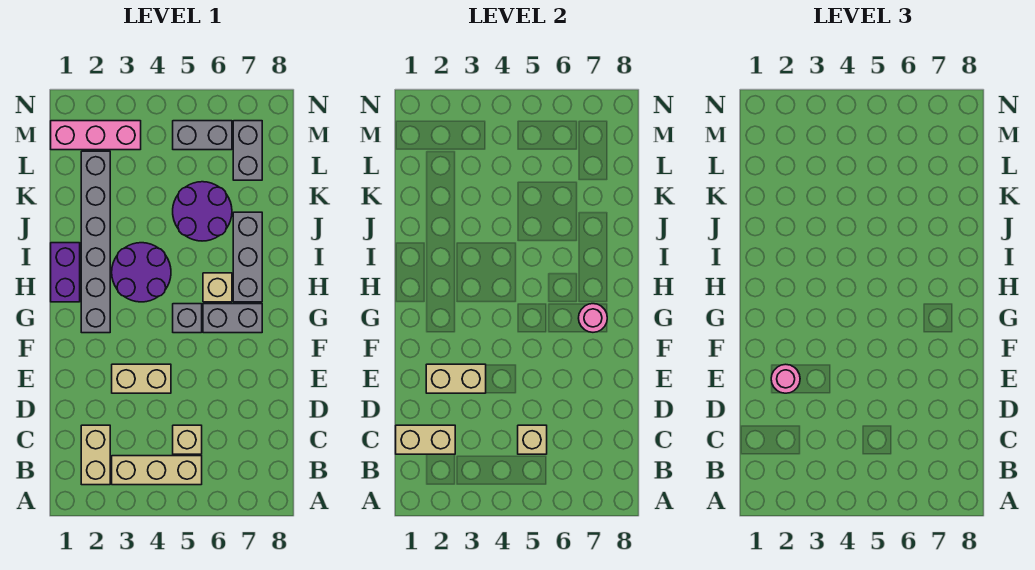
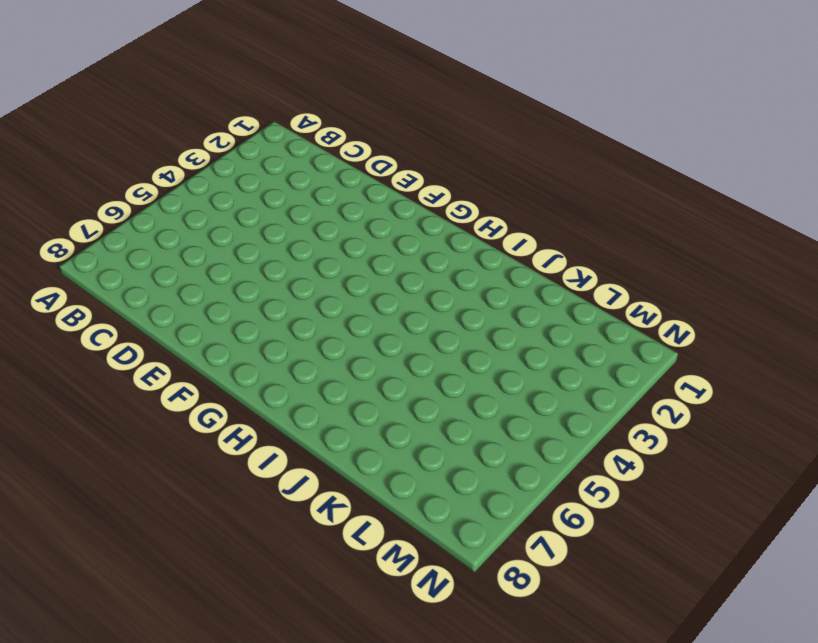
none -> tan 1x2 brick [81,425,110,485]
none -> tan 1x3 brick [112,456,202,485]
none -> tan 1x1 brick [173,425,202,454]

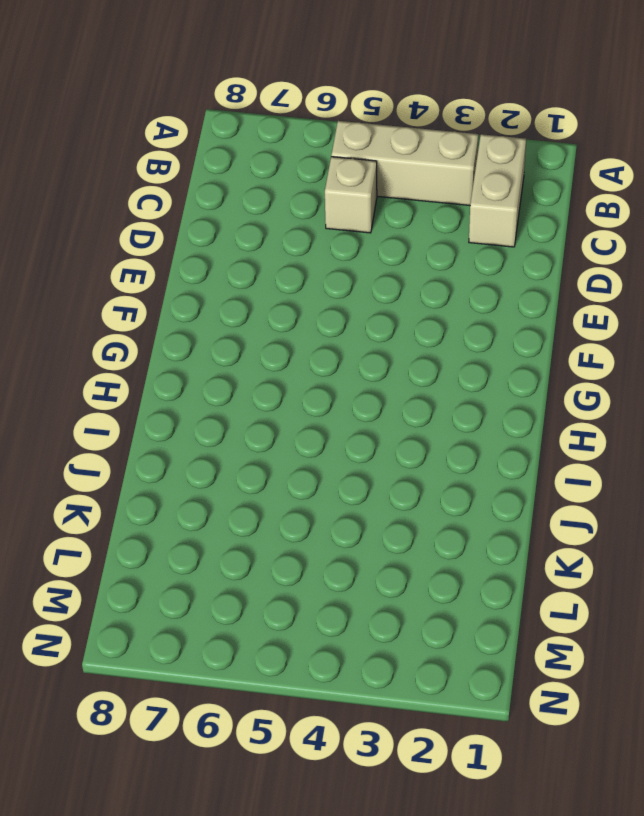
none -> tan 1x2 brick [112,364,171,393]
none -> grey 1x6 brick [81,151,110,333]
none -> grey 1x1 brick [173,304,202,333]

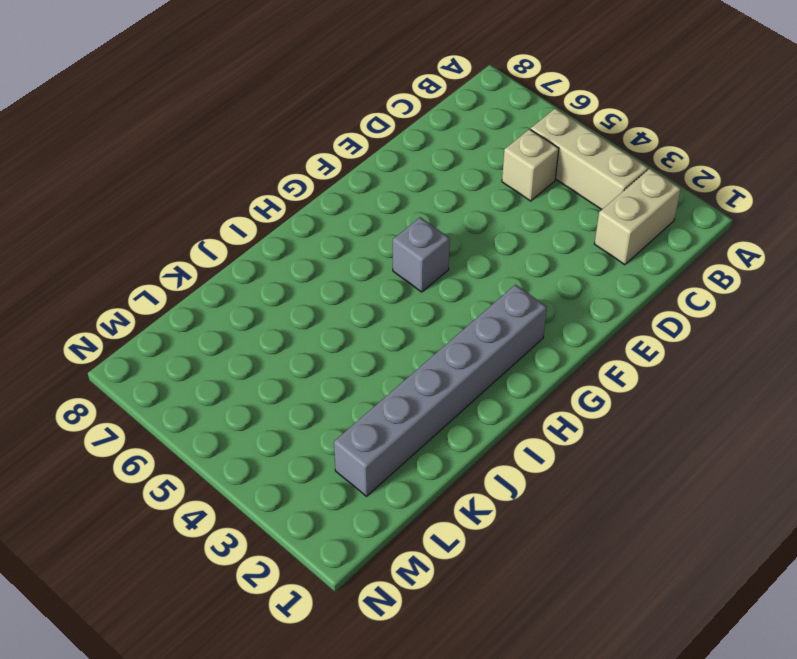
none -> tan 1x2 brick [112,364,171,393]
none -> grey 1x2 brick [203,304,262,333]
none -> purple 1x2 brick [51,243,80,302]

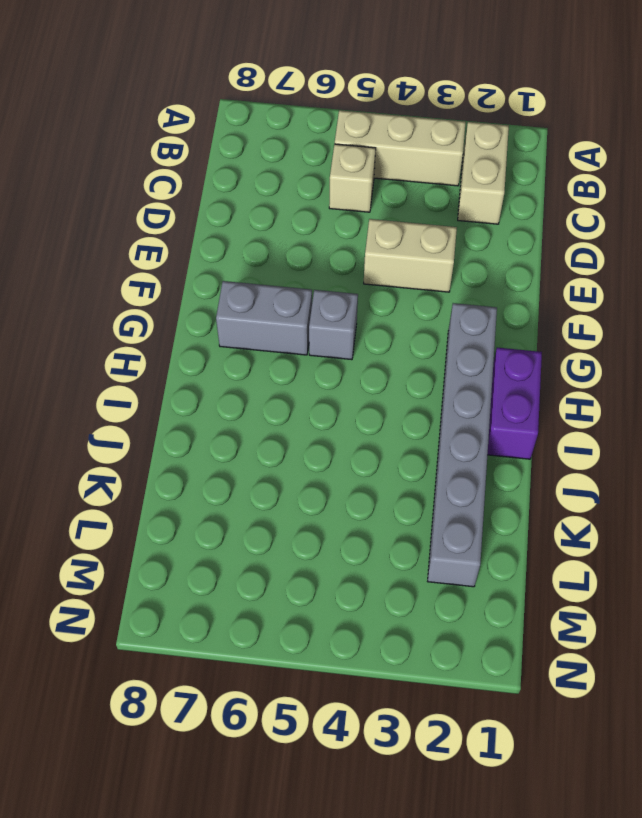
none -> purple 2x2 round brick [112,243,171,302]
none -> tan 1x1 brick [203,273,232,302]
none -> grey 1x3 brick [233,212,262,302]

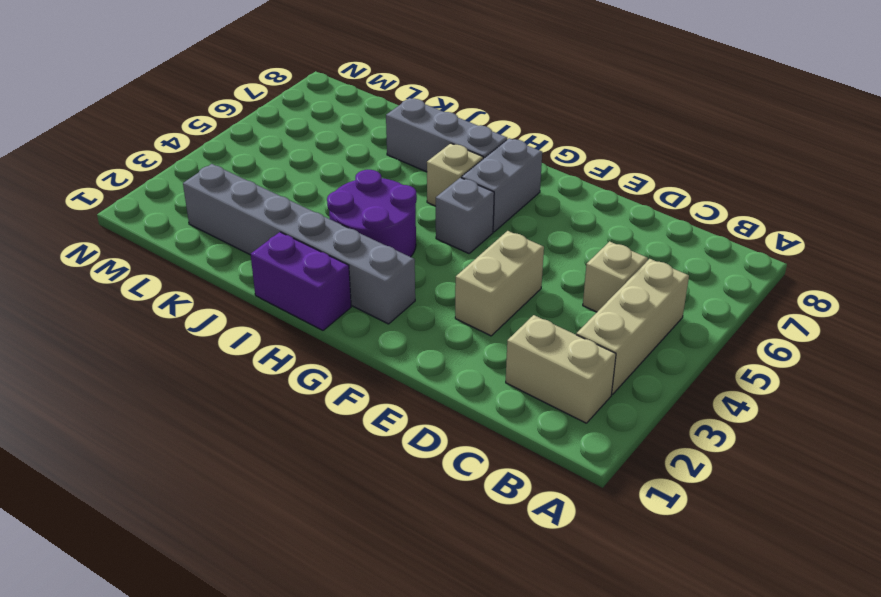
none -> purple 2x2 round brick [173,182,232,241]
none -> grey 1x2 brick [233,121,262,180]
none -> pink 1x3 brick [51,121,141,150]

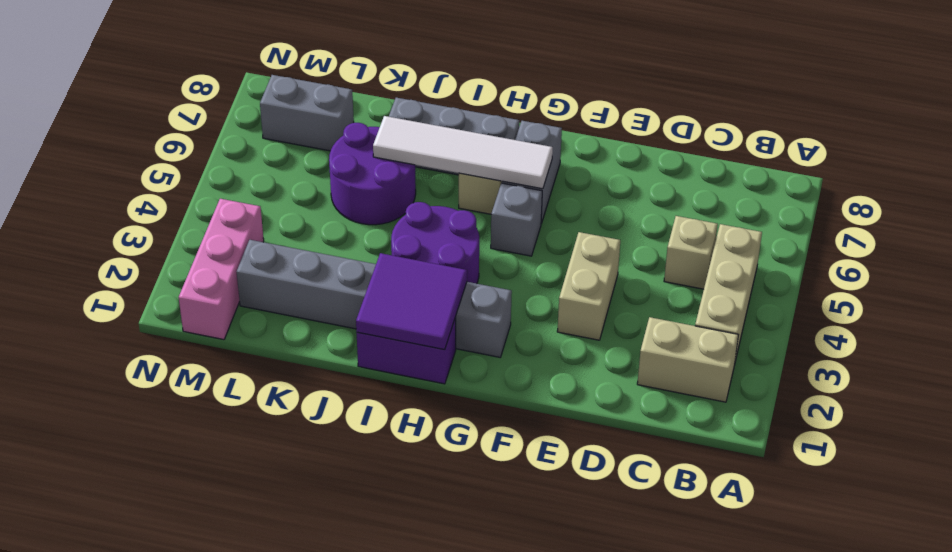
white 1x4 tile [373,116,553,189] -> none
purple 2x2 tile [356,253,467,350] -> none
none -> grey 1x2 brick [173,121,232,150]
none -> tan 1x2 brick [396,425,455,454]
none -> tan 1x1 brick [518,425,547,454]

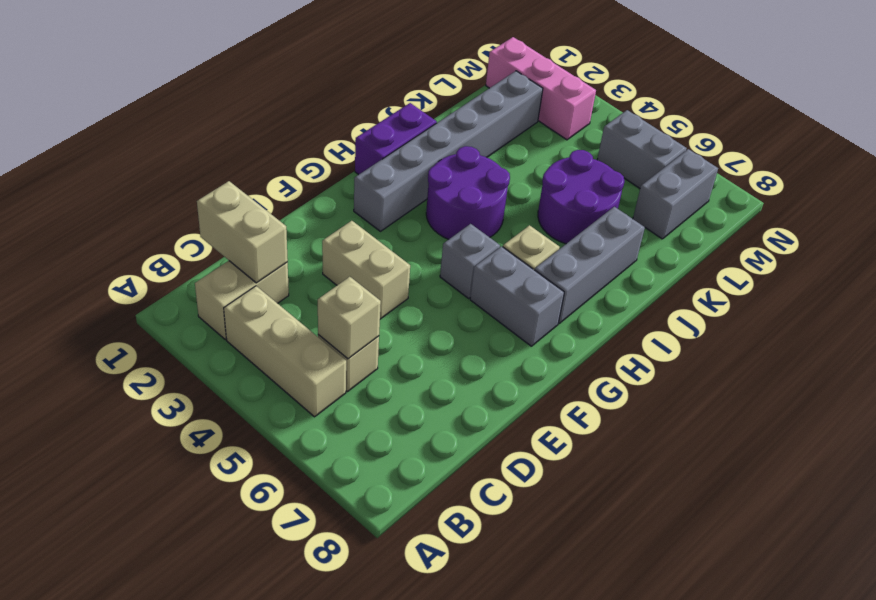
none -> tan 1x2 brick [426,364,486,393]
none -> pink 1x1 round brick [579,304,607,332]
none -> pink 1x1 round brick [771,364,800,393]

